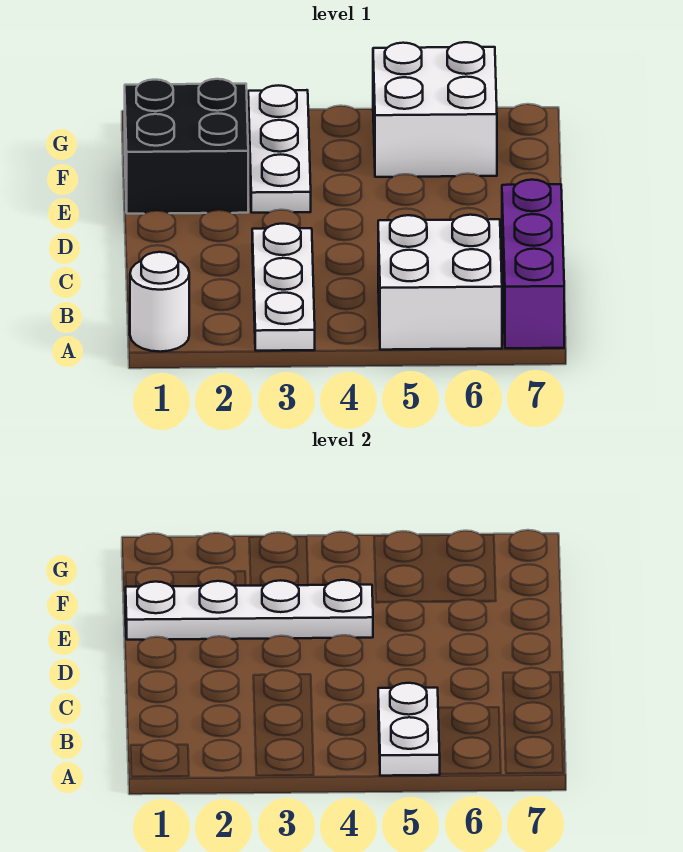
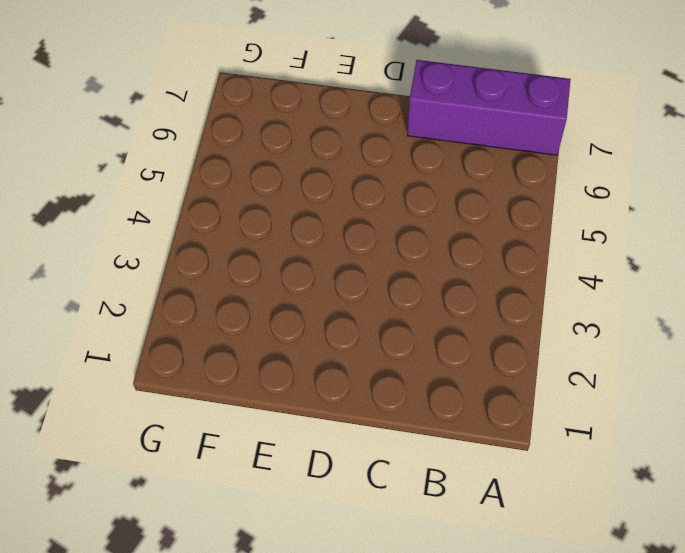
none -> white 1x1 round brick [130,252,189,352]
none -> white 1x3 plate [252,224,315,351]

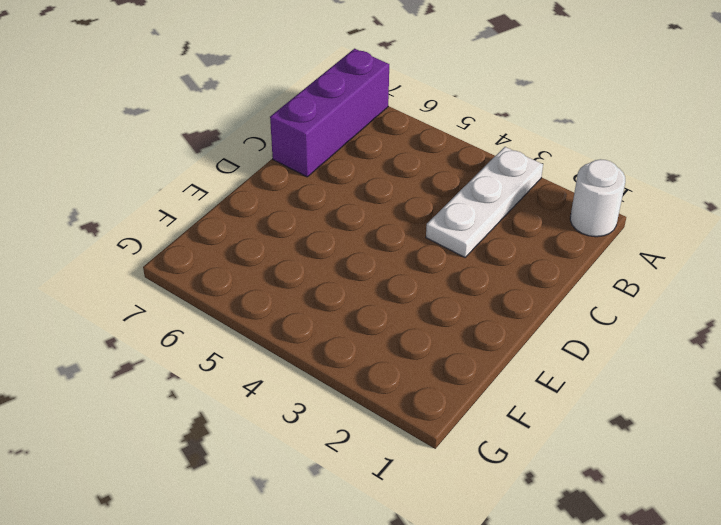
none -> white 2x2 brick [378,215,502,350]
none -> black 2x2 brick [125,79,248,214]

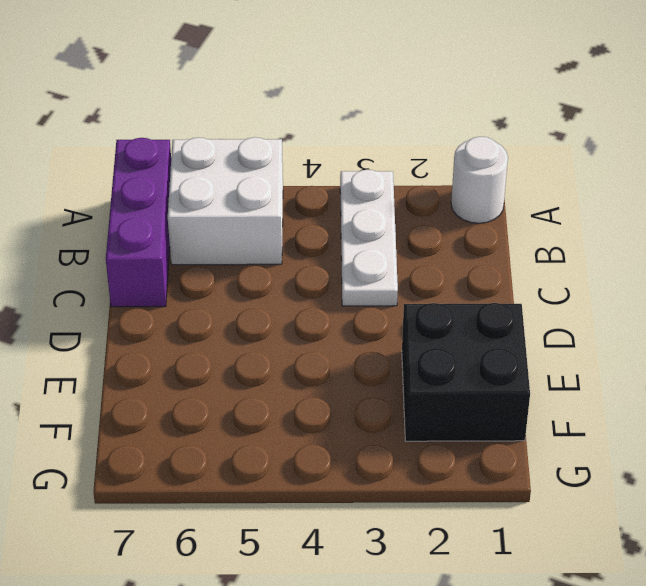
none -> white 1x3 plate [248,85,311,213]
none -> white 2x2 brick [373,42,497,177]

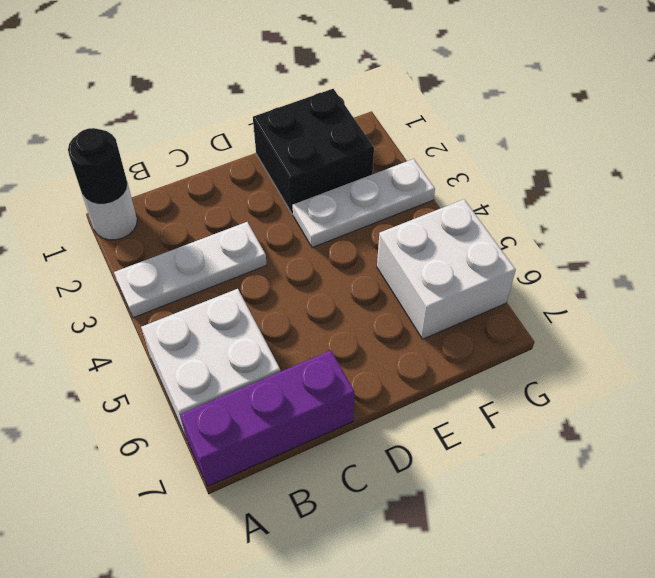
black 1x1 round brick [68,128,128,204] -> none
none -> white 1x2 plate [378,683,440,776]
none -> white 1x4 plate [126,580,373,640]

